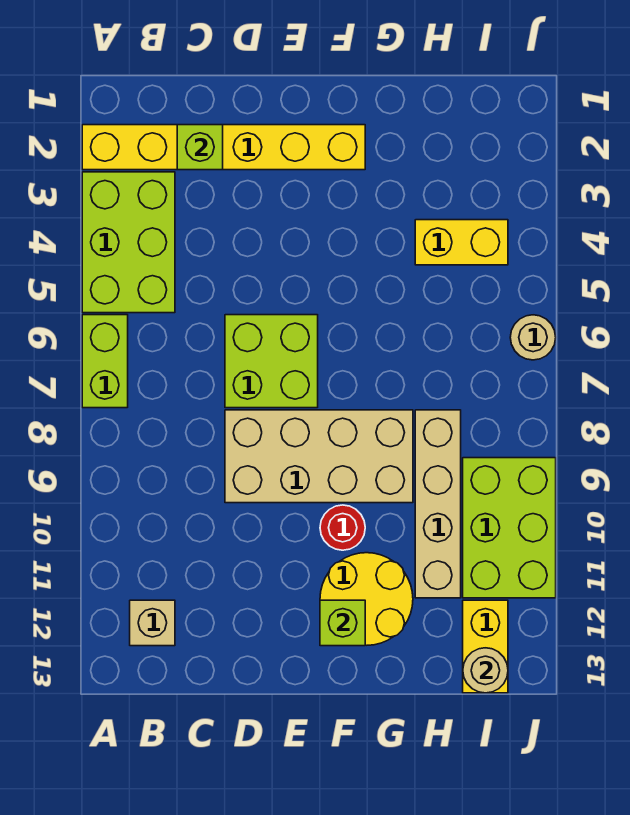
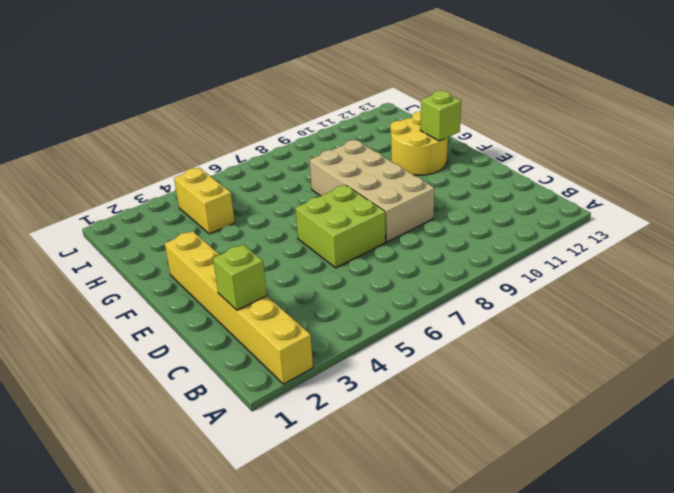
none -> lime 2x3 brick [82,172,175,313]
none -> lime 1x2 brick [82,315,128,408]
none -> tan 1x1 brick [130,600,175,646]

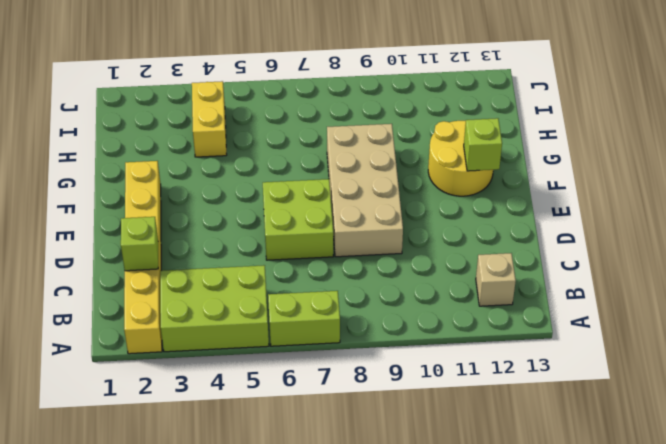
none -> red 1x1 round brick [320,505,365,550]
none -> tan 1x4 brick [415,410,461,598]
none -> lime 2x3 brick [463,458,556,598]

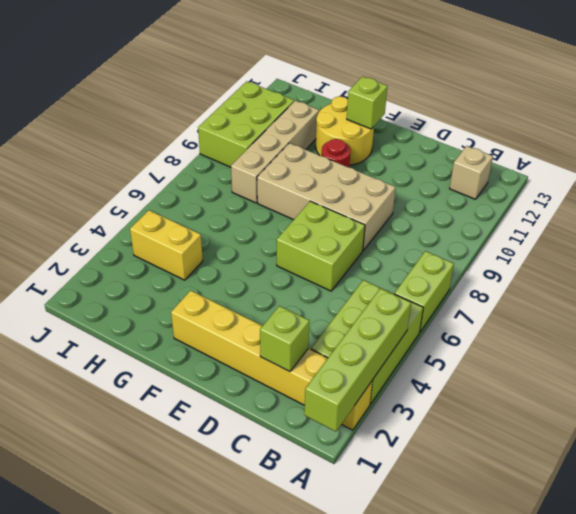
lime 1x4 brick [304,288,411,432] -> none
none -> yellow 1x2 brick [463,600,508,693]
none -> tan 1x1 round brick [510,315,556,360]
none -> tan 1x1 round brick [463,648,508,693]

